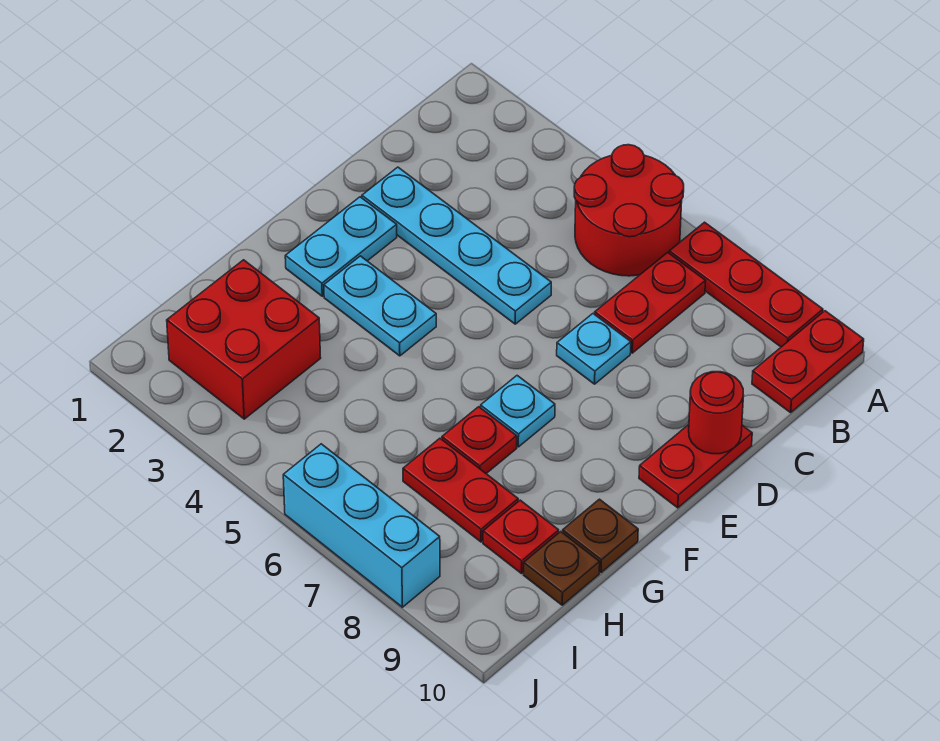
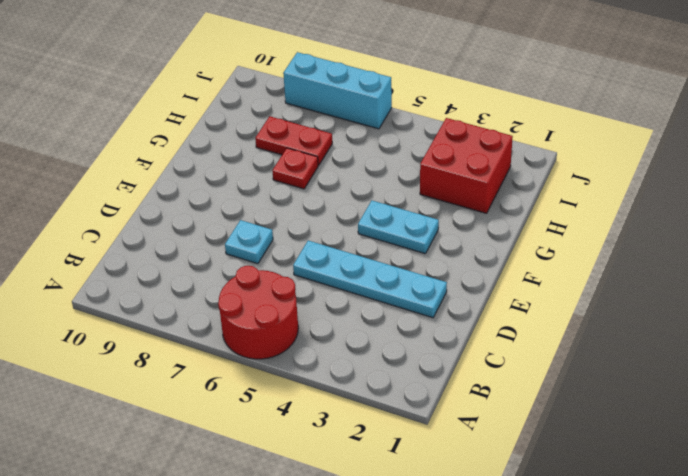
none -> red 1x3 plate [669,222,823,347]
none -> red 1x2 plate [752,311,864,413]
none -> red 1x2 plate [595,252,705,353]

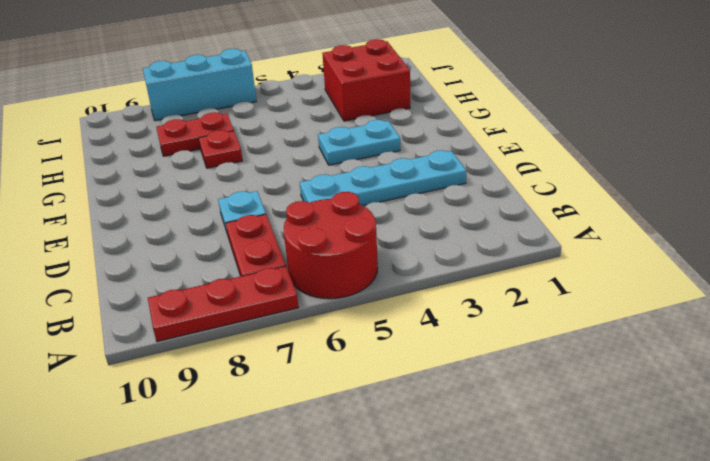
none -> red 1x2 plate [752,311,864,413]
none -> red 1x2 plate [639,425,752,508]
none -> cyan 1x2 plate [285,197,397,296]

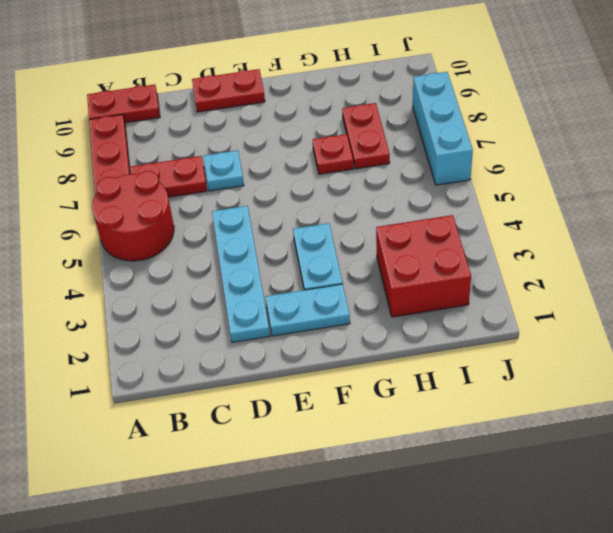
none -> cyan 1x1 plate [481,376,555,447]
none -> brown 1x1 plate [563,499,638,573]
none -> red 1x1 plate [483,500,559,574]

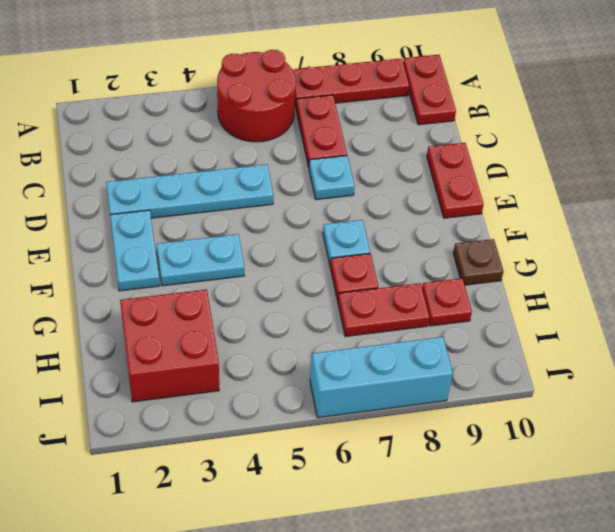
none -> brown 1x1 plate [524,532,600,605]
none -> red 1x1 round brick [689,372,744,454]

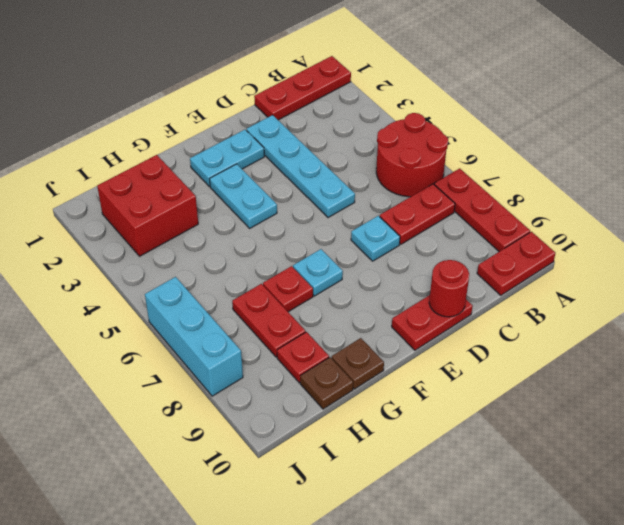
red 1x3 plate [254,56,351,120] -> none

